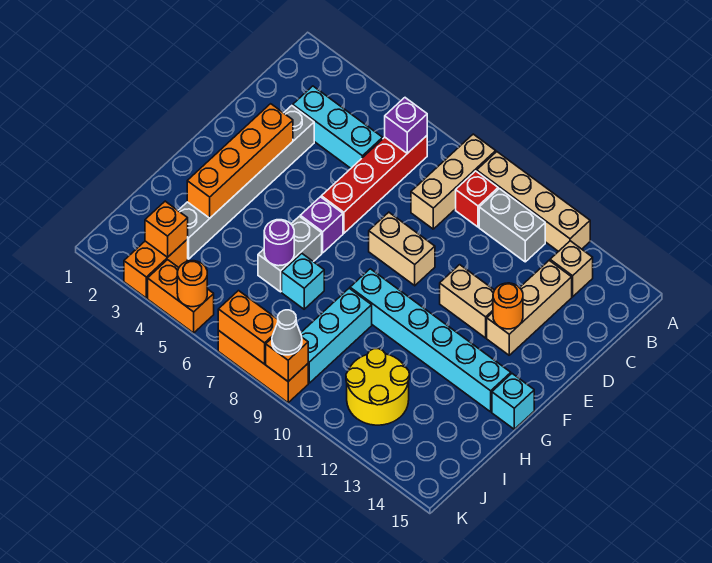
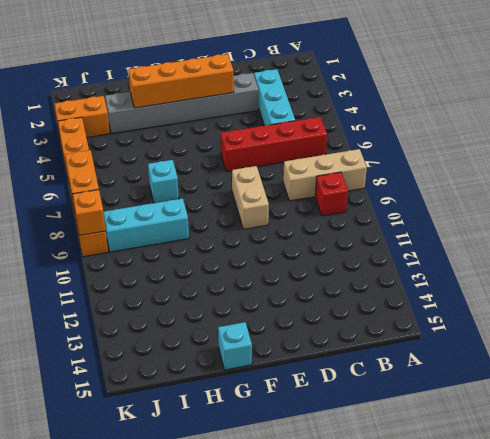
none -> tan 1x4 brick [477,152,590,252]
none -> grey 1x2 brick [479,189,545,262]
none -> tan 1x1 brick [550,241,593,297]
none -> tan 1x3 brick [487,261,572,355]

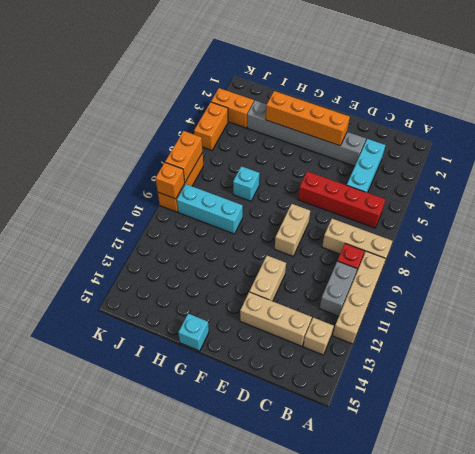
none -> purple 1x1 brick [300,197,343,253]
none -> grey 1x2 brick [258,216,322,292]
none -> cyan 1x6 brick [350,269,511,412]
none -> yellow 2x2 round brick [346,349,409,425]

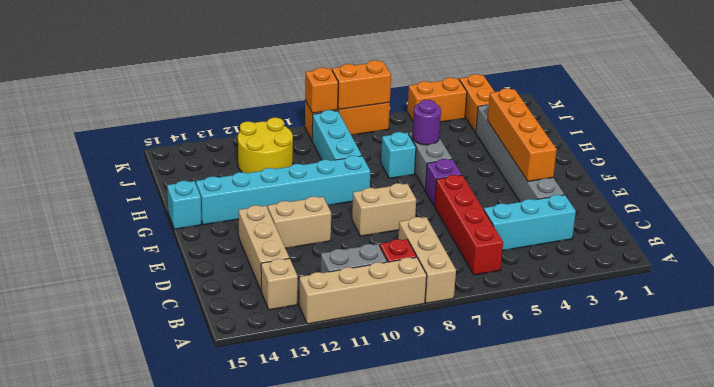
none -> purple 1x1 brick [385,98,427,153]
none -> orange 1x1 round brick [493,283,523,329]
none -> orange 1x1 brick [145,201,188,257]
none -> orange 1x1 round brick [177,261,207,307]

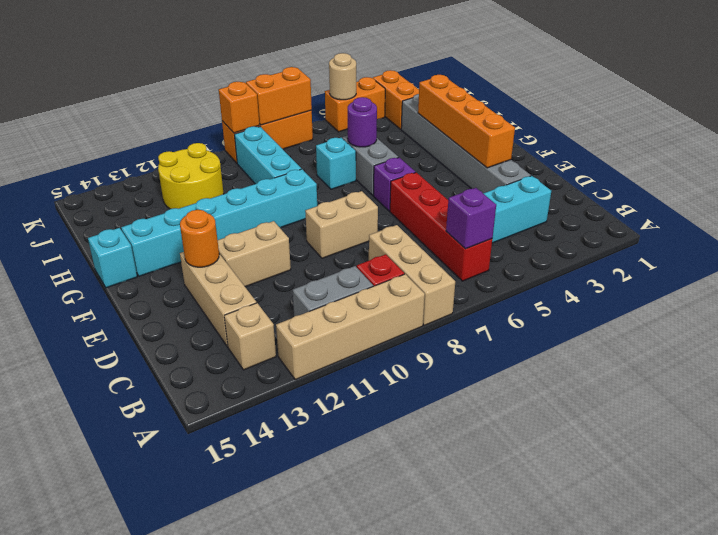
tan 1x1 round brick [329,53,356,100] -> orange 1x1 round brick [177,261,207,307]
none -> orange 1x1 brick [145,201,188,257]
none -> grey 1x1 cone [272,310,302,355]

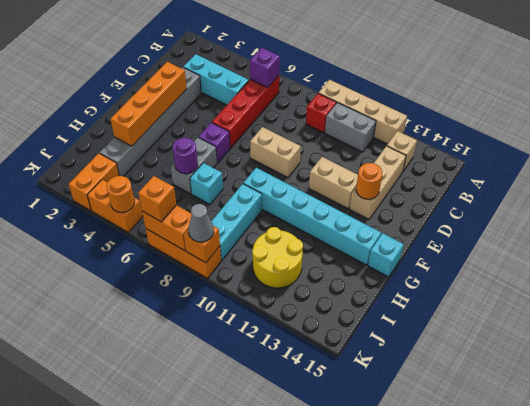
orange 1x1 brick [138,176,176,222] -> orange 1x1 brick moved to [145,201,188,257]
none -> tan 1x3 brick [411,134,496,229]

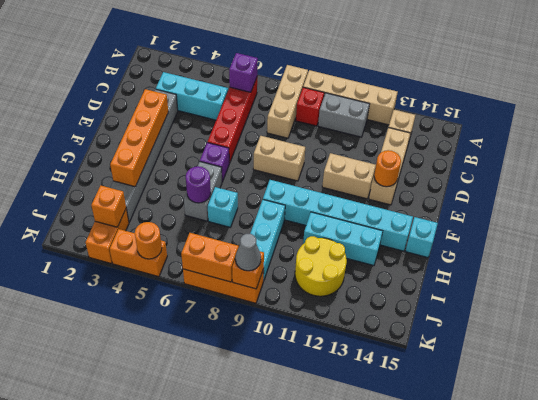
cyan 1x3 brick [303,212,383,266] -> none

